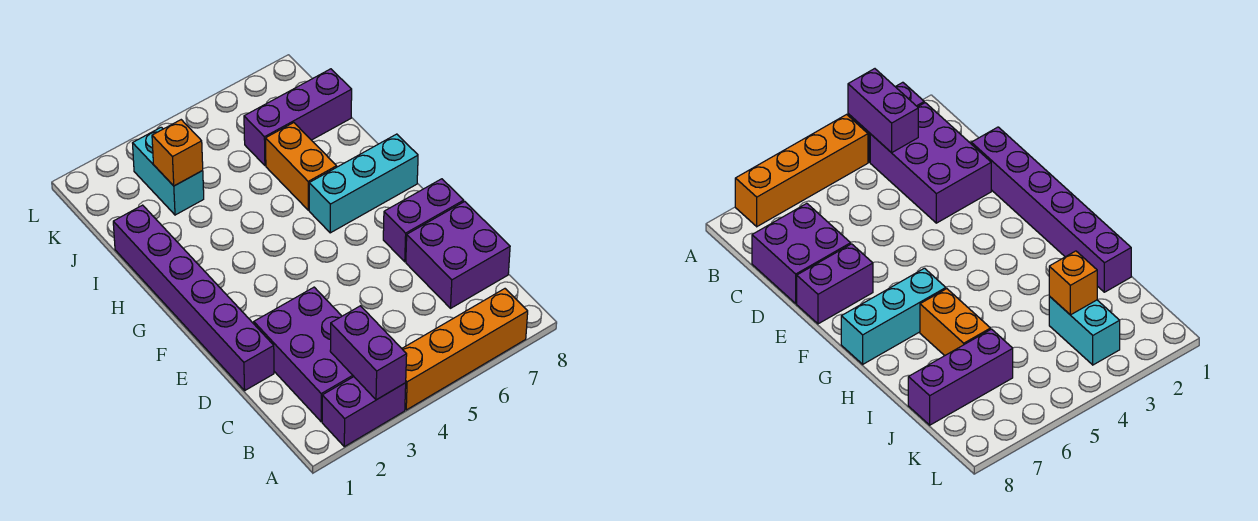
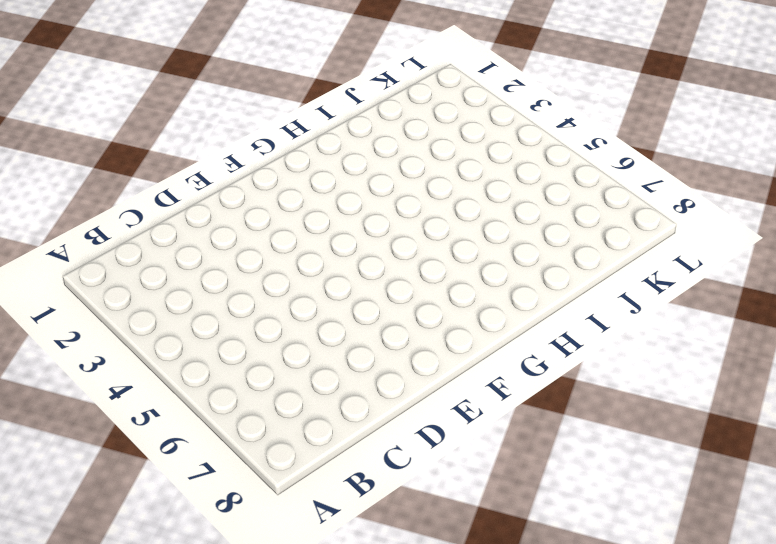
none -> purple 1x2 brick [322,377,406,447]
none -> orange 1x4 brick [402,289,528,410]
none -> purple 2x3 brick [254,287,354,422]

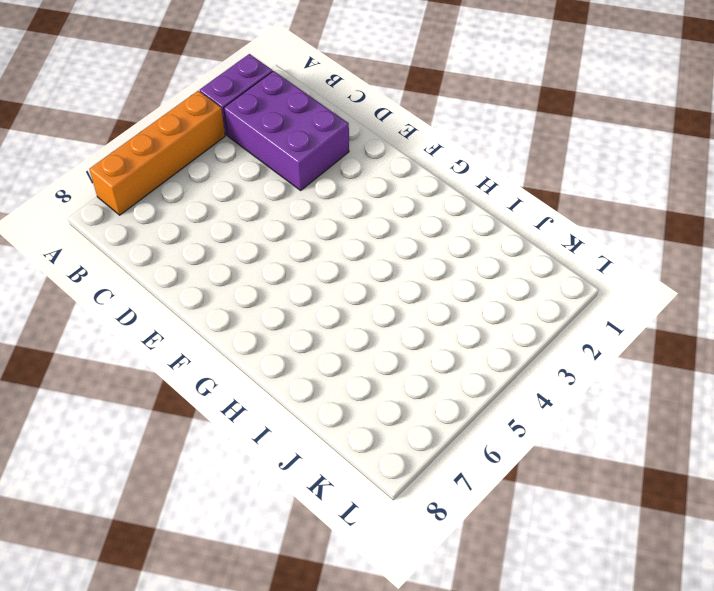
none -> purple 2x2 brick [406,201,510,308]
none -> purple 1x6 brick [113,205,274,390]
none -> purple 1x2 brick [383,179,464,262]

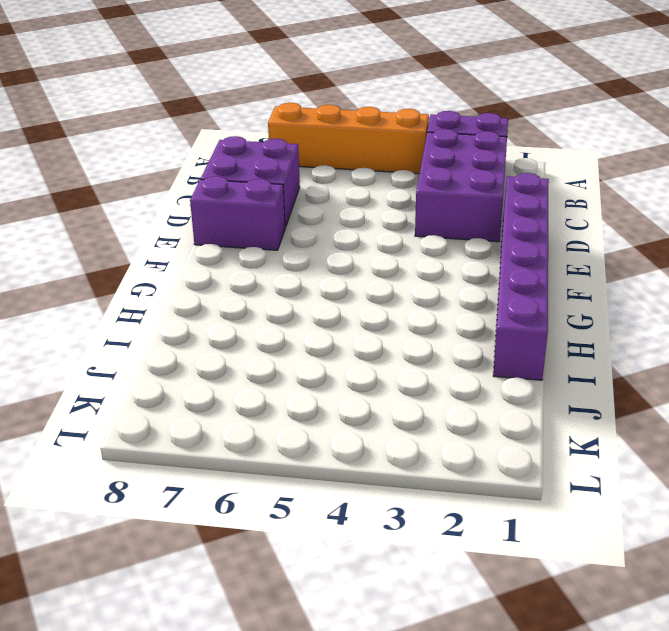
none -> cyan 1x3 brick [309,134,418,233]
none -> orange 1x2 brick [265,123,337,210]
none -> cyan 1x2 brick [133,127,204,215]

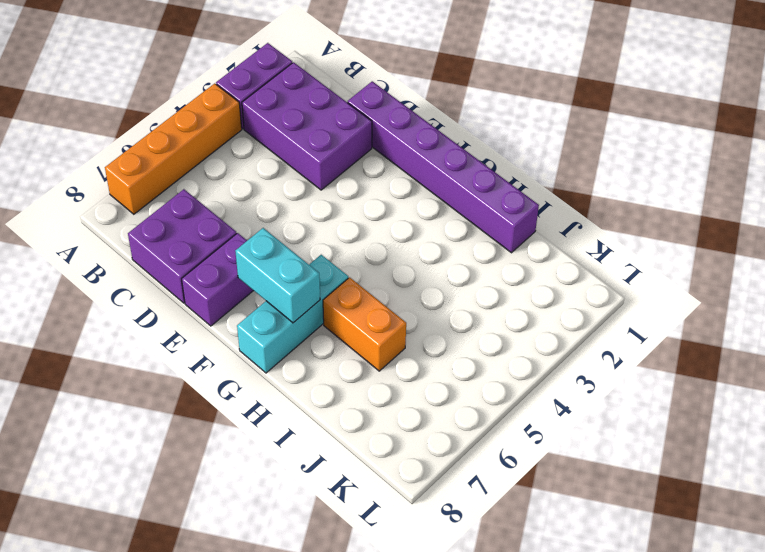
cyan 1x2 brick [235,228,320,323] -> cyan 1x2 brick moved to [133,127,204,215]
none -> purple 1x3 brick [244,69,352,165]
none -> purple 1x2 brick [330,306,407,400]
none -> orange 1x1 brick [152,120,203,186]

